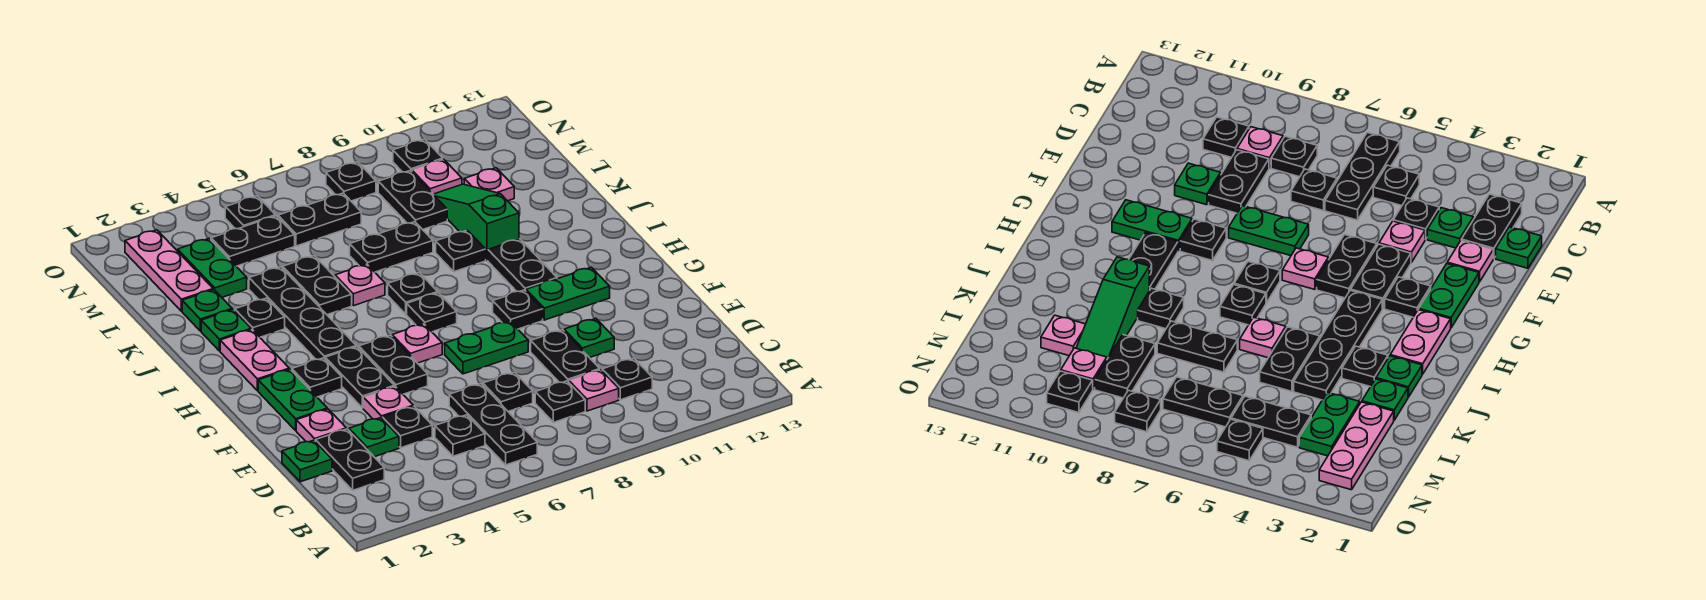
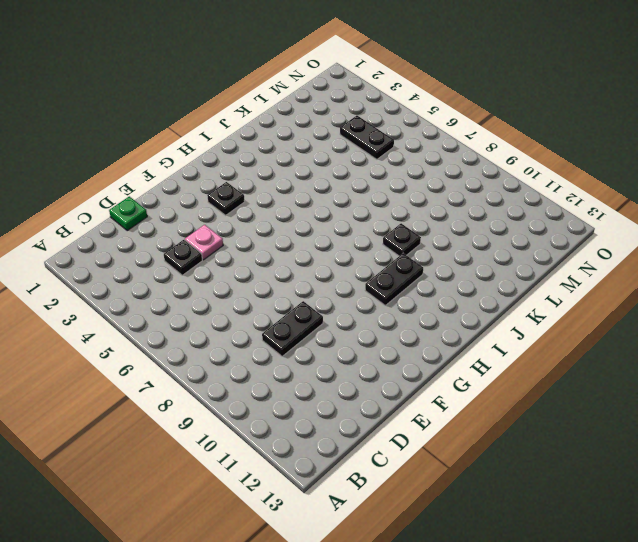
none -> black 1x3 plate [449,384,537,465]
none -> black 1x2 plate [315,429,384,490]
none -> black 1x1 plate [435,415,485,456]
none -> black 1x1 plate [535,381,585,422]

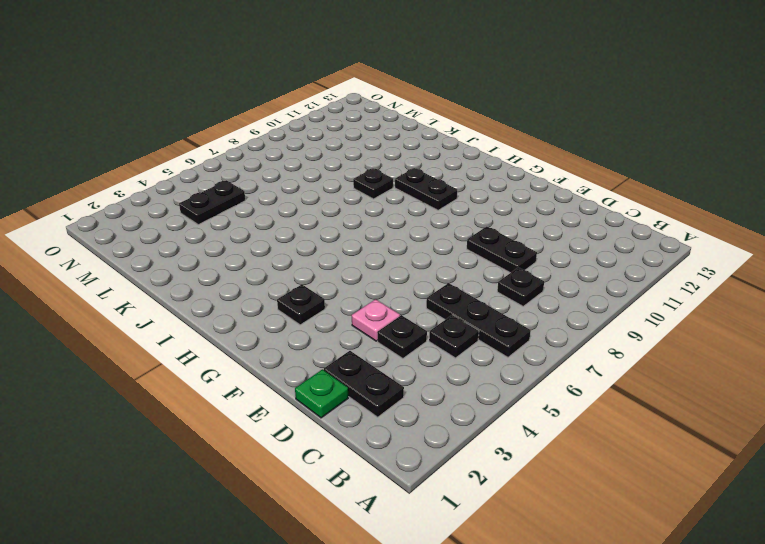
none -> pink 1x1 plate [569,370,619,411]
none -> black 1x1 plate [602,358,652,400]
none -> green 1x1 plate [349,418,399,457]
none -> black 1x1 plate [483,372,533,411]

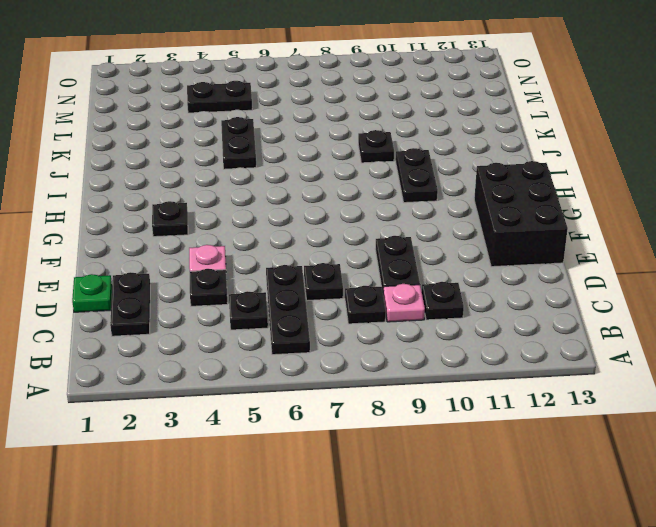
black 2x3 brick [474,161,568,267] -> none
none -> green 1x1 plate [349,418,399,457]
none -> pink 1x1 plate [296,409,346,442]
none -> green 1x1 plate [564,319,614,358]
none -> green 1x2 plate [258,369,327,430]

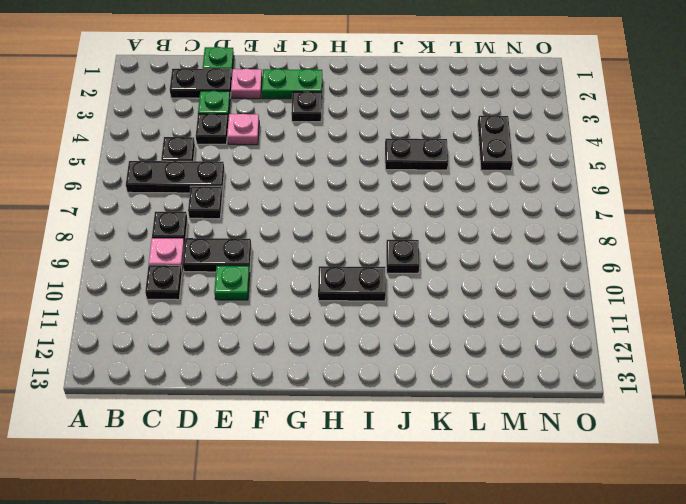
none -> black 1x2 plate [325,347,394,408]
none -> black 1x2 plate [359,335,428,394]
none -> green 1x2 plate [445,321,528,374]
none -> pink 1x1 plate [392,324,442,363]

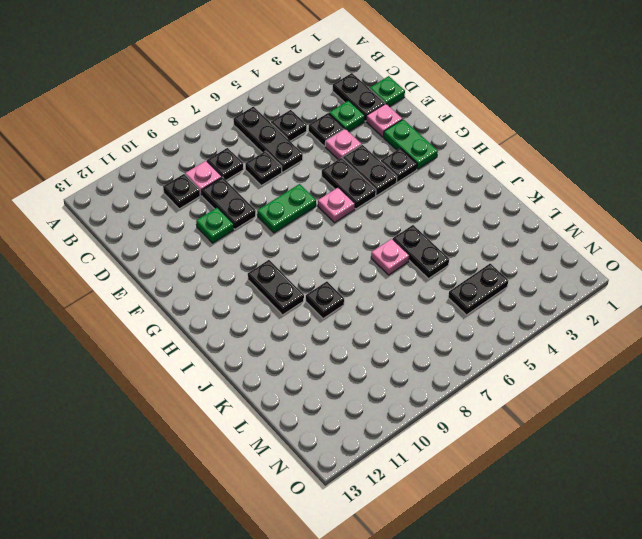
none -> black 1x1 plate [493,290,543,329]
none -> green 1x2 plate [526,267,610,320]
none -> pink 1x2 plate [220,329,289,391]
none -> black 1x4 plate [249,267,356,360]

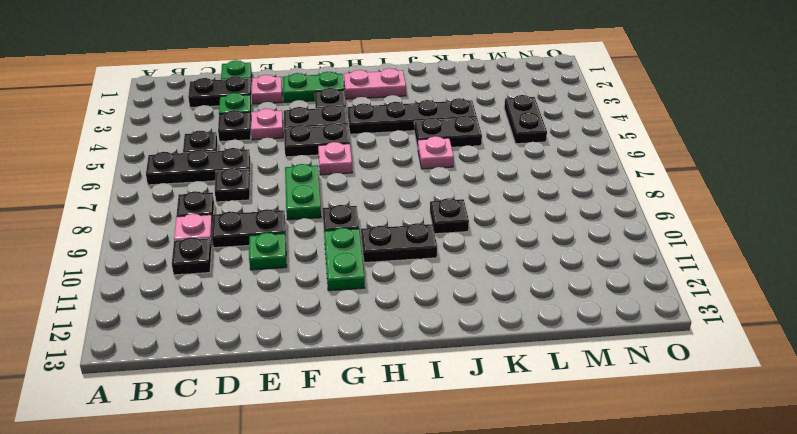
none -> black 1x1 plate [407,293,457,332]
none -> black 1x1 plate [388,273,438,314]
none -> green 1x1 plate [201,309,251,351]
none -> black 1x1 plate [235,298,285,337]

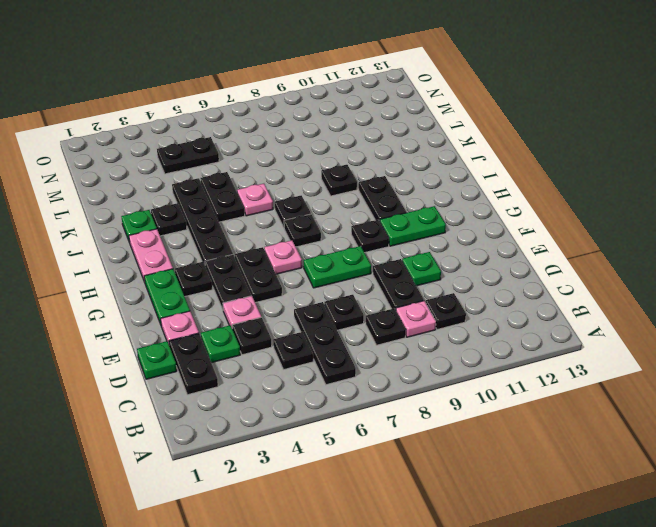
none -> green 1x3 slope [433,184,519,260]
none -> green 1x1 plate [182,290,232,331]
none -> black 1x2 plate [350,222,433,272]
none -> pink 1x3 plate [125,230,213,311]

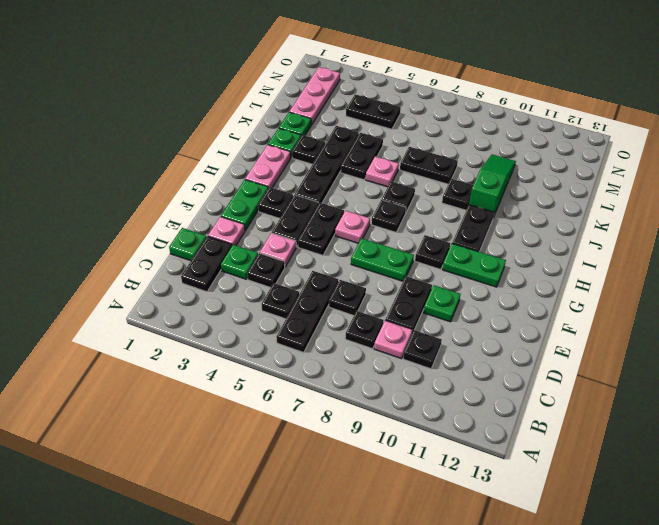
none -> green 1x2 plate [178,238,247,297]
none -> black 1x2 plate [378,171,447,230]
none -> pink 1x1 plate [464,168,514,201]
none -> black 1x2 plate [278,193,361,246]

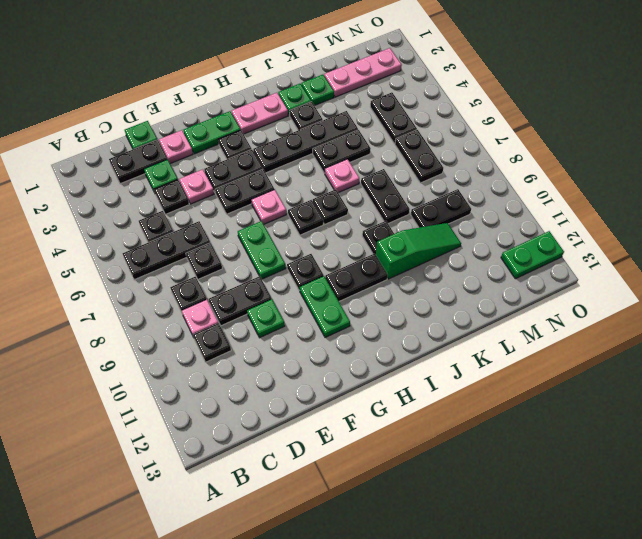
green 1x2 plate [501,231,564,279] -> green 1x2 plate moved to [178,238,247,297]
none -> pink 1x1 plate [464,168,514,201]
none -> pink 1x1 plate [412,159,462,194]
none -> black 1x1 plate [225,196,275,229]
none -> black 1x1 plate [326,162,376,201]

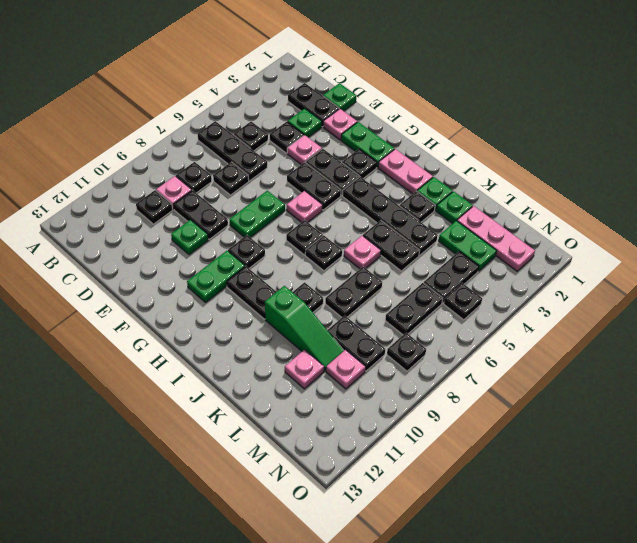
none -> black 1x1 plate [393,139,443,172]

